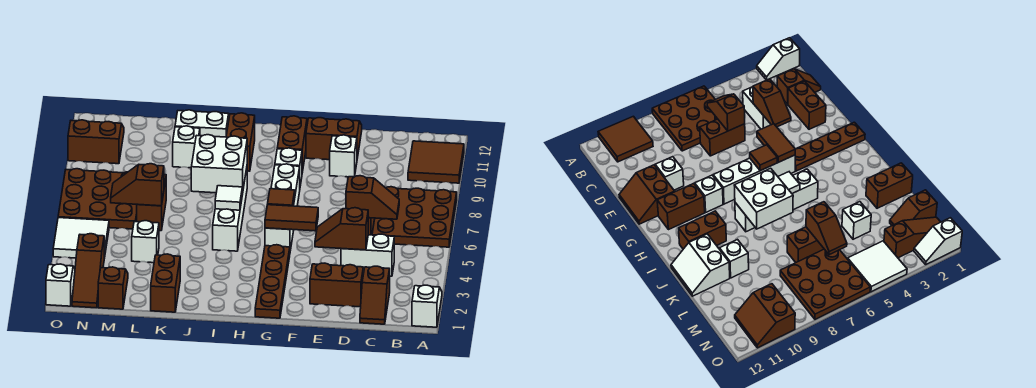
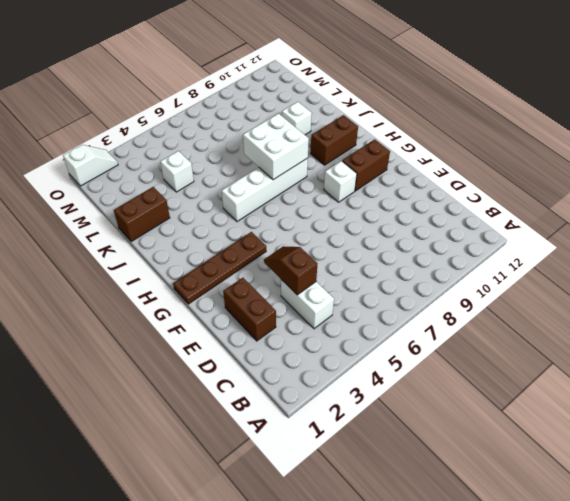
none -> white 1x2 slope [412,285,442,327]
none -> brown 3x3 plate [372,187,457,247]
none -> brown 2x2 tile [408,141,464,183]
none -> brown 1x2 slope [360,266,390,324]

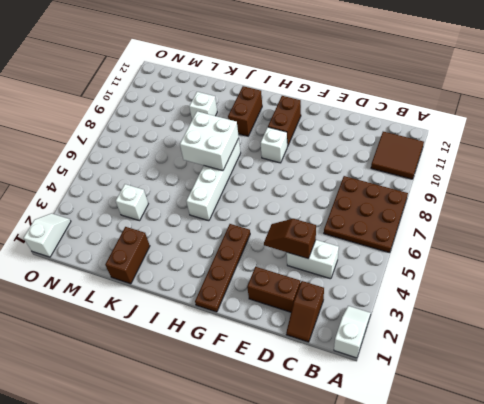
none -> brown 1x2 brick [700,119,745,156]
none -> white 1x1 brick [330,135,357,177]
none -> brown 2x2 slope [306,118,362,160]
none -> white 1x4 brick [265,164,300,251]

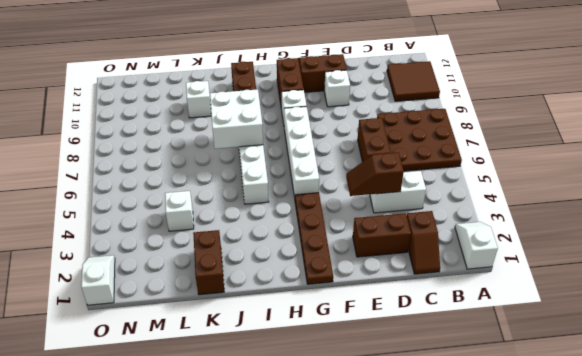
none -> white 2x2 slope [175,110,230,137]
none -> brown 1x2 brick [137,175,166,231]
none -> brown 1x2 slope [98,267,128,309]
none -> brown 3x3 plate [58,169,137,229]

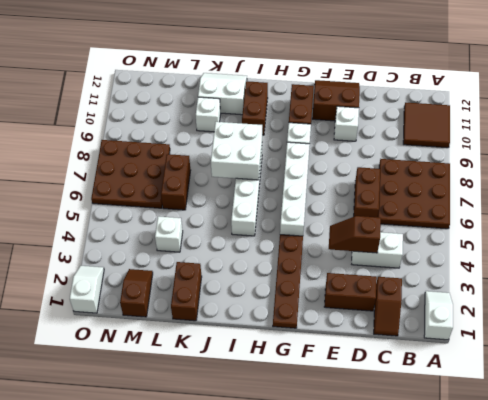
none -> brown 1x3 slope [72,234,104,308]
none -> white 2x2 tile [53,218,109,258]
none -> brown 2x2 slope [68,120,124,164]
none -> brown 1x2 slope [346,176,399,219]

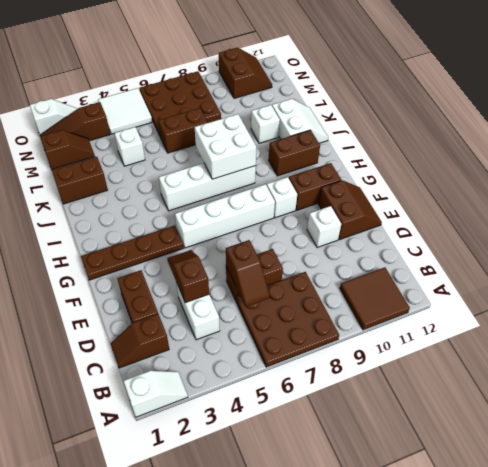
none -> brown 1x2 tile [265,205,318,231]
none -> brown 1x1 tile [267,189,295,206]
none -> white 1x1 tile [215,186,242,210]
none -> brown 1x2 slope [111,164,164,206]

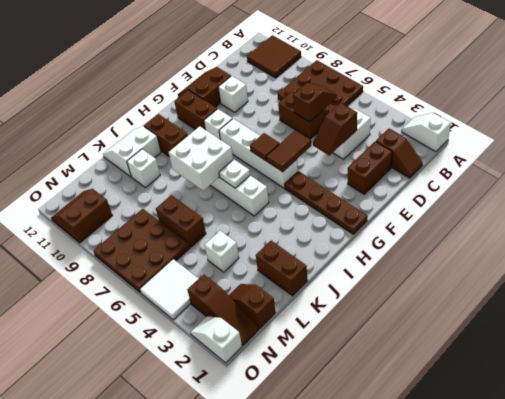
white 1x1 plate [219,159,250,188] -> white 1x1 tile [215,186,242,210]
none -> brown 1x2 slope [111,164,164,206]

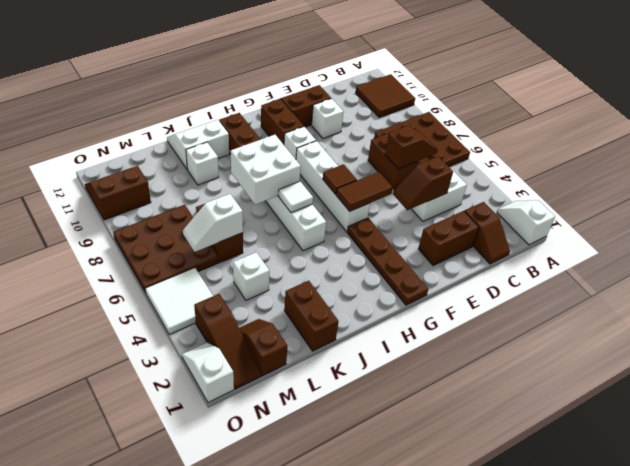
white 1x2 slope [183,194,243,252] -> brown 1x2 slope [111,164,164,206]

